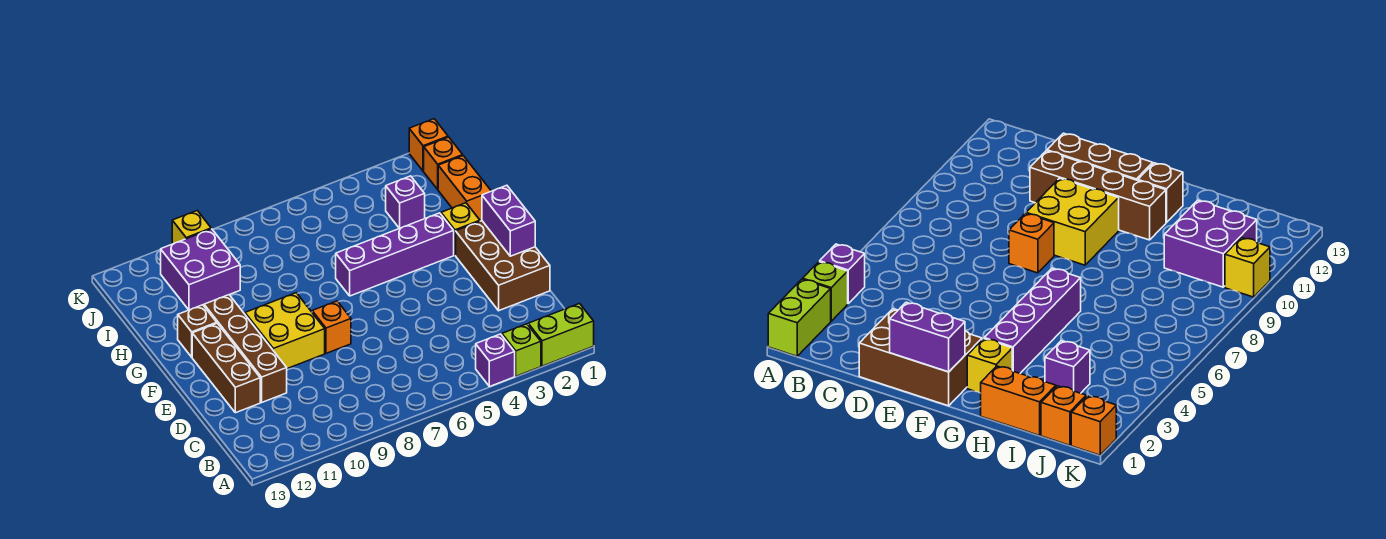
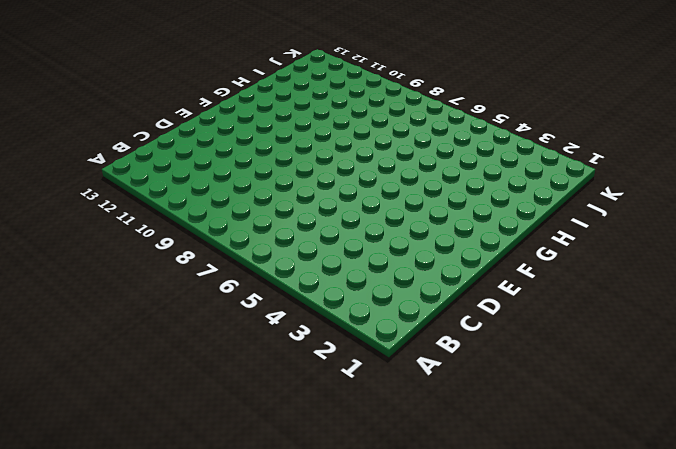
none -> lime 1x2 brick [528,304,594,366]
none -> lime 1x1 brick [502,324,541,376]
none -> purple 1x1 brick [476,334,515,387]

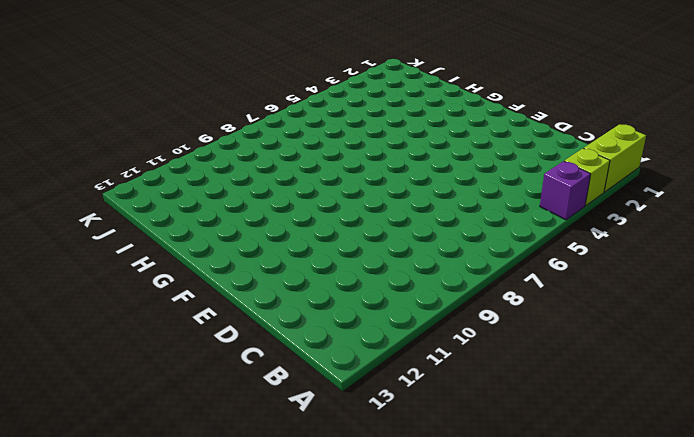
none -> brown 2x3 brick [456,221,550,311]
none -> brown 1x4 brick [204,295,287,402]
none -> brown 1x3 brick [192,323,260,413]

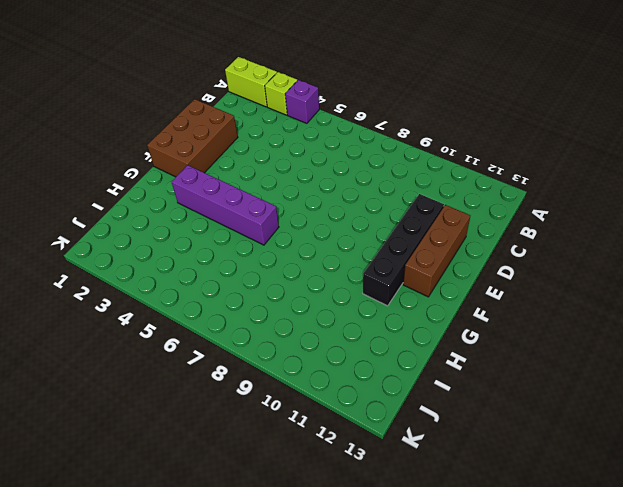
black 1x4 brick [363,194,444,306] -> brown 1x4 brick [204,295,287,402]
none -> orange 1x1 brick [312,301,351,353]
none -> yellow 2x2 brick [245,293,325,369]
none -> yellow 1x1 brick [441,203,480,255]

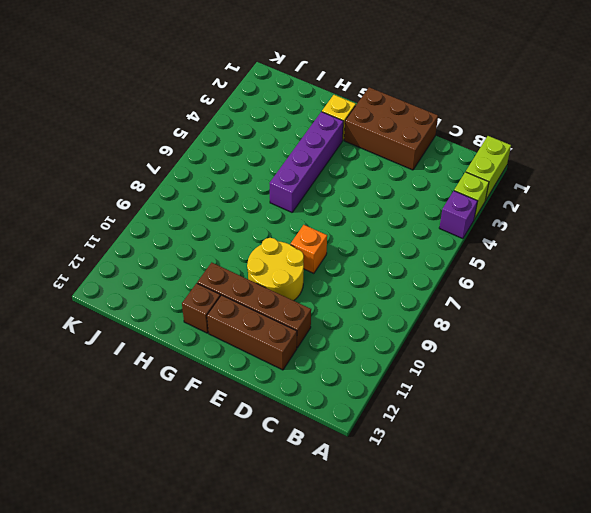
yellow 2x2 round brick [247,238,304,301] -> yellow 2x2 brick [245,293,325,369]
none -> orange 1x2 brick [438,156,491,221]
none -> purple 1x1 brick [386,176,425,228]
none -> purple 2x2 brick [161,229,240,310]

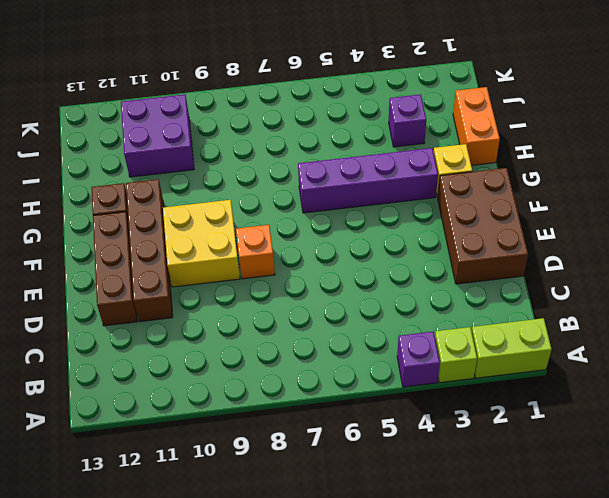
none -> orange 1x1 brick [424,137,463,189]
none -> orange 1x1 brick [409,119,448,171]
none -> yellow 1x1 brick [172,211,211,244]

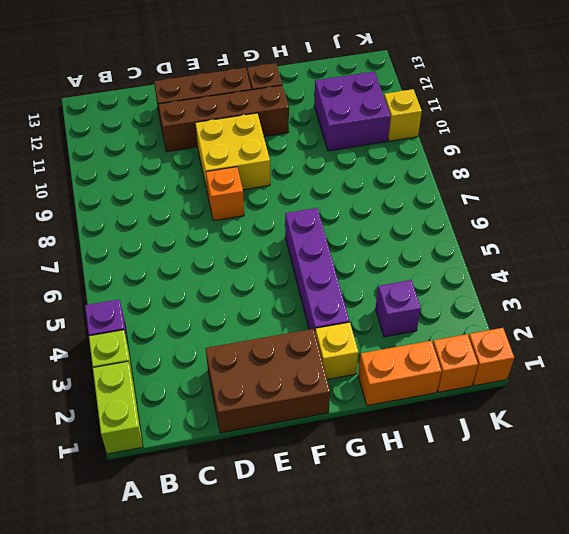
none -> purple 1x2 brick [482,185,535,256]

